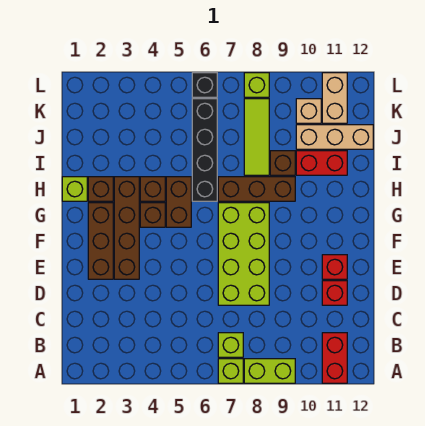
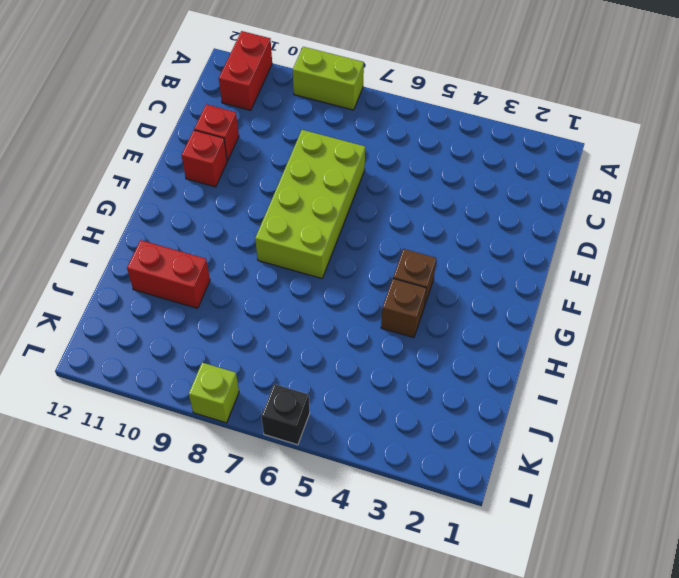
none -> lime 1x1 brick [218,359,243,383]
none -> lime 1x1 brick [218,333,243,357]
none -> brown 1x3 brick [88,203,113,279]

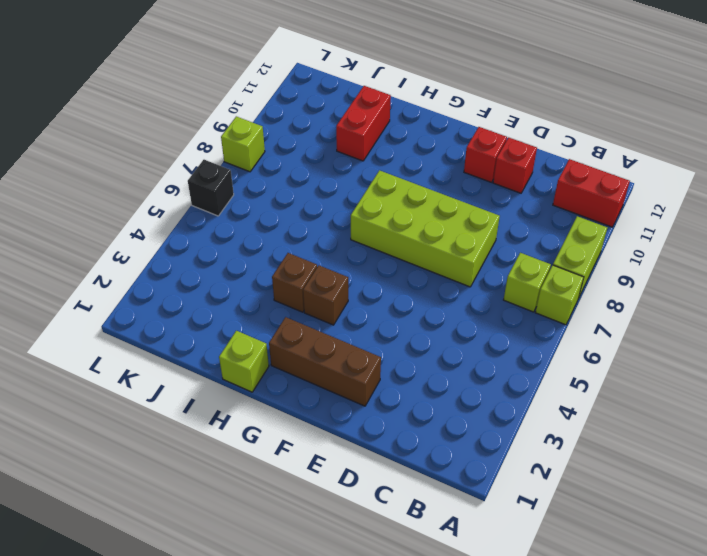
none -> brown 1x4 brick [114,177,139,279]
none -> brown 1x2 brick [166,177,191,227]
none -> brown 1x1 brick [88,177,113,201]

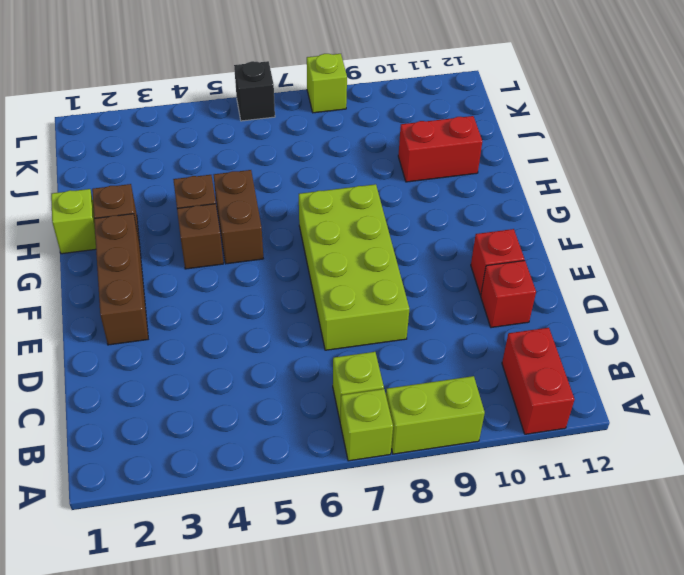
none -> brown 1x4 brick [114,177,139,279]
none -> black 1x4 brick [192,99,217,201]
none -> brown 1x3 brick [218,177,295,201]

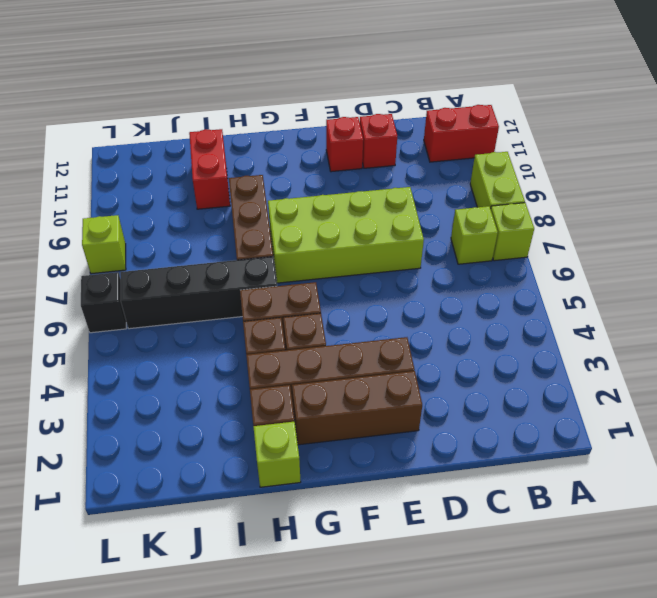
none -> lime 1x3 tile [244,99,269,175]
none -> brown 1x1 brick [270,151,295,175]
none -> tan 1x3 brick [296,125,373,149]

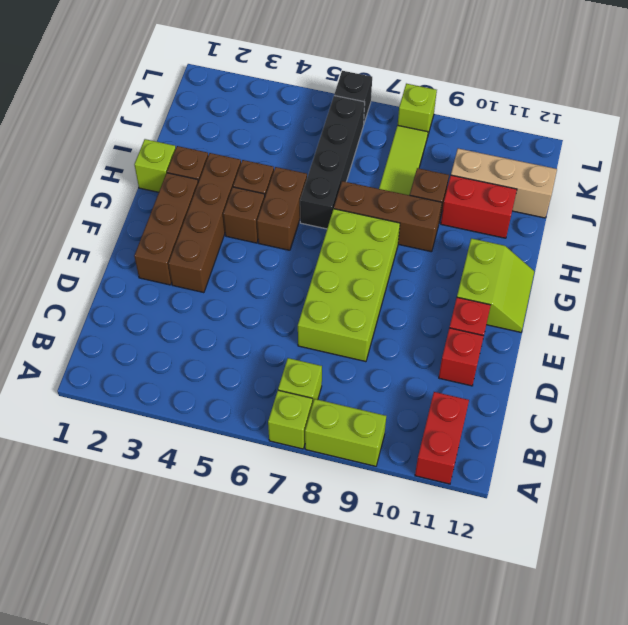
lime 2x2 slope [457,238,534,332] -> none
none -> tan 1x1 brick [296,99,321,123]
none -> tan 1x2 brick [322,73,347,123]

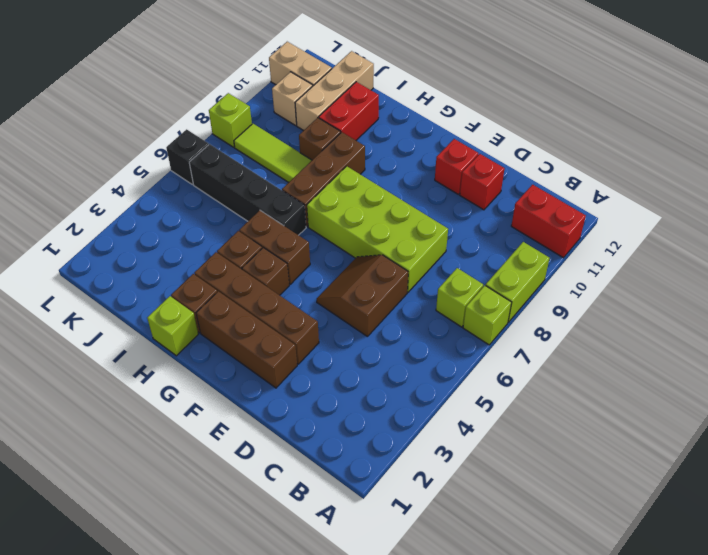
brown 2x2 slope [317,255,408,337] -> none

